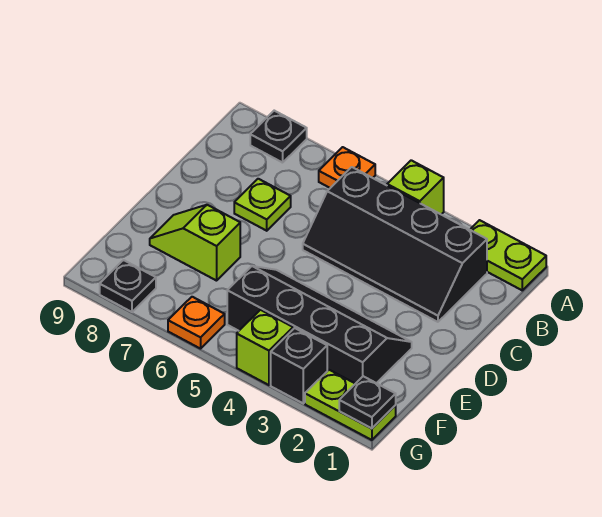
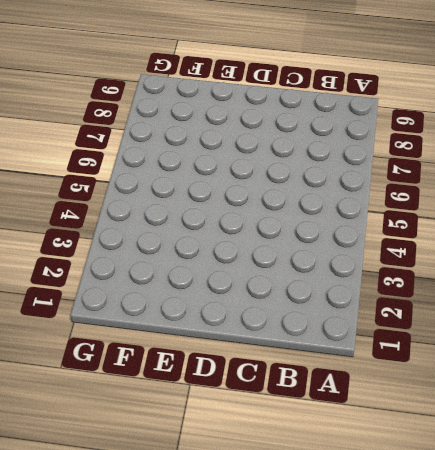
none -> lime 1x2 plate [470,220,546,290]
none -> lime 1x1 brick [387,160,444,214]
none -> orange 1x1 plate [319,147,375,188]

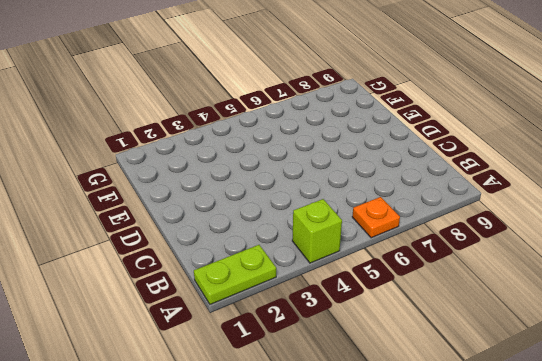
none -> black 1x1 plate [250,111,307,163]
none -> black 2x4 slope [303,167,487,322]
none -> lime 1x1 plate [234,179,291,231]

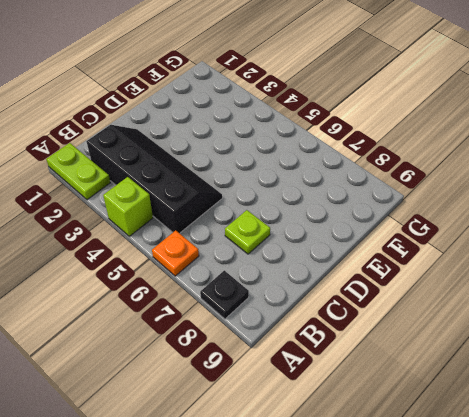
none -> black 2x4 slope [227,266,412,384]
none -> lime 1x2 slope [150,205,240,281]
none -> lime 1x2 plate [305,370,396,440]

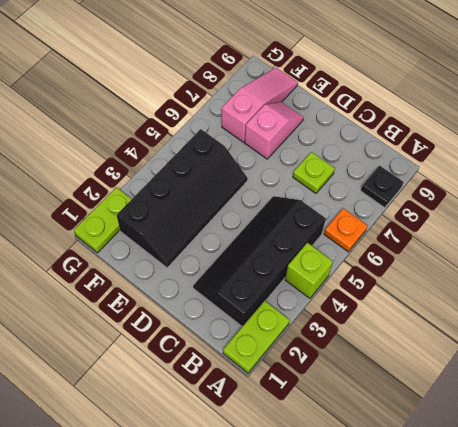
pink 1x2 slope [245,102,304,159] -> lime 1x2 slope [150,205,240,281]
pink 1x3 slope [222,68,298,142] -> none
none -> black 1x1 brick [271,328,327,403]
none -> lime 1x1 brick [237,310,293,385]
none -> orange 1x1 plate [168,297,225,349]

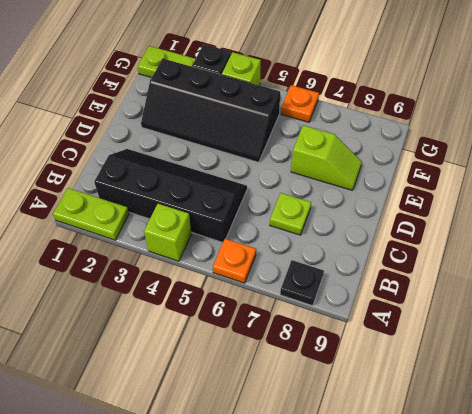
none -> black 1x1 plate [100,260,156,312]
none -> black 1x1 plate [339,376,396,429]

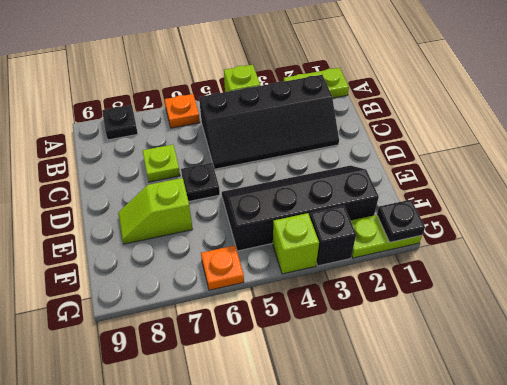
black 1x1 plate [181,163,220,202] -> black 1x1 plate moved to [100,260,156,312]

